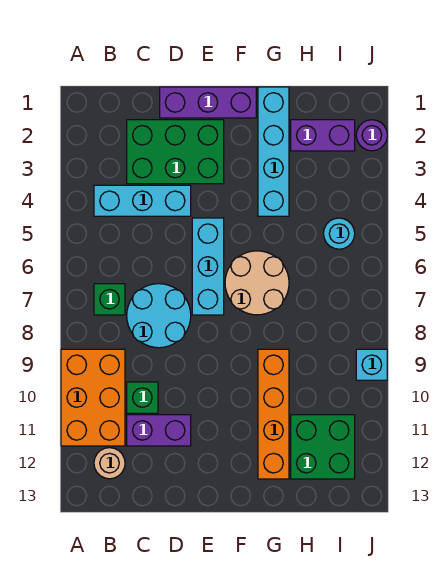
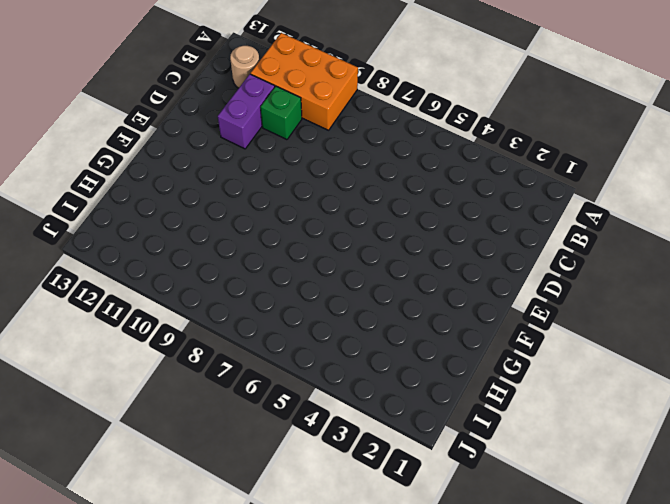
none -> cyan 1x3 brick [94,185,191,216]
none -> green 1x1 brick [94,284,125,315]
none -> green 2x3 brick [127,120,224,184]

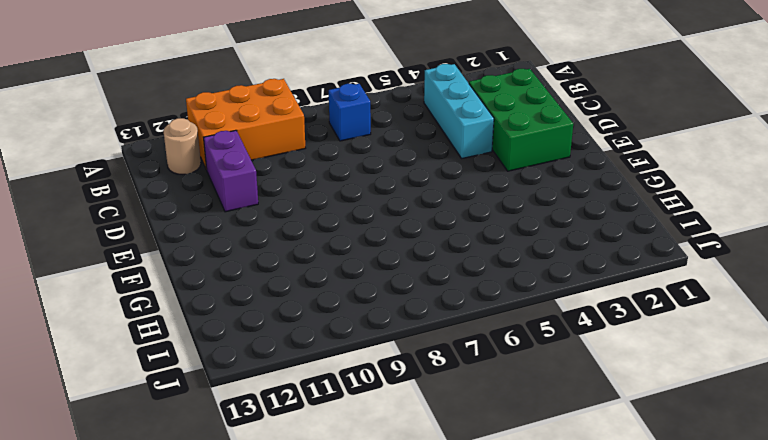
blue 1x1 brick [329,84,371,141] -> green 1x1 brick [94,284,125,315]
none -> cyan 2x2 round brick [127,284,191,348]
none -> green 1x1 brick [127,382,158,413]
none -> purple 1x3 brick [160,87,256,118]

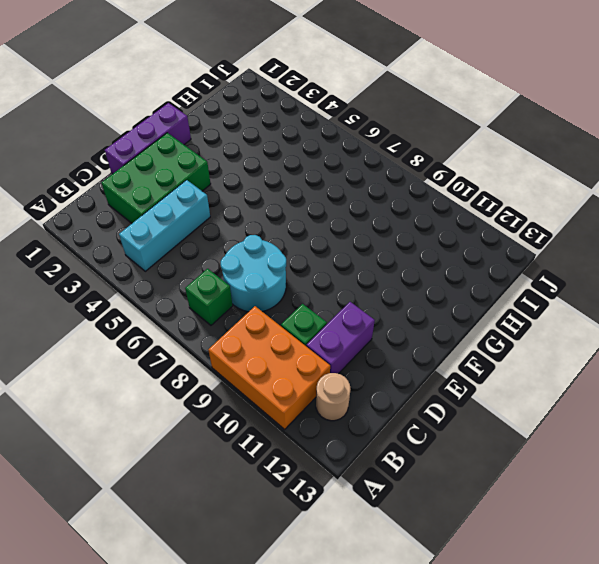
none -> cyan 1x3 brick [192,218,224,315]
none -> tan 2x2 round brick [225,251,289,315]
none -> cyan 1x4 brick [258,87,289,216]

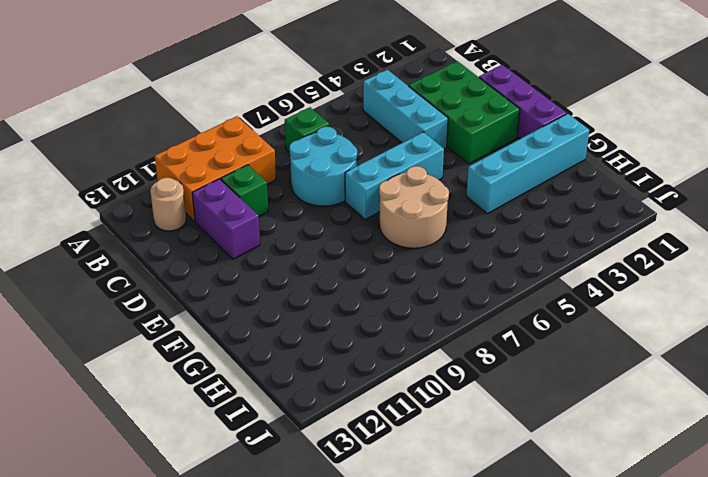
none -> orange 1x4 brick [258,349,289,479]
none -> purple 1x2 brick [291,120,355,151]
none -> green 2x2 brick [291,415,355,479]

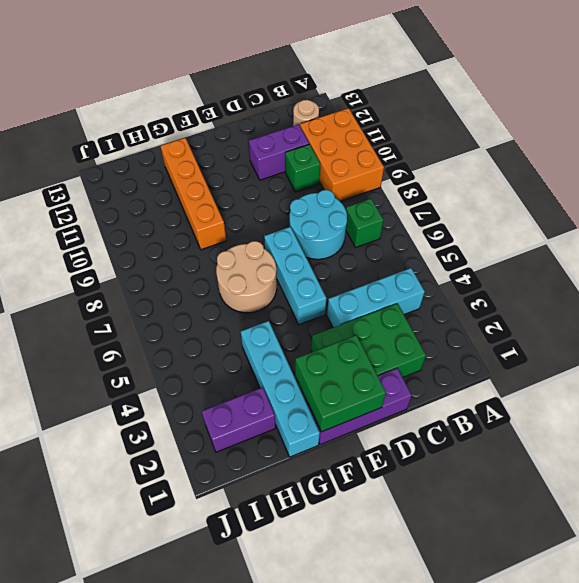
green 2x2 brick [295,335,386,432] -> green 2x2 brick moved to [291,415,355,479]
none -> cyan 1x1 round brick [324,218,355,249]
none -> purple 1x1 round brick [356,120,387,151]
none -> cyan 1x1 brick [356,349,387,380]

